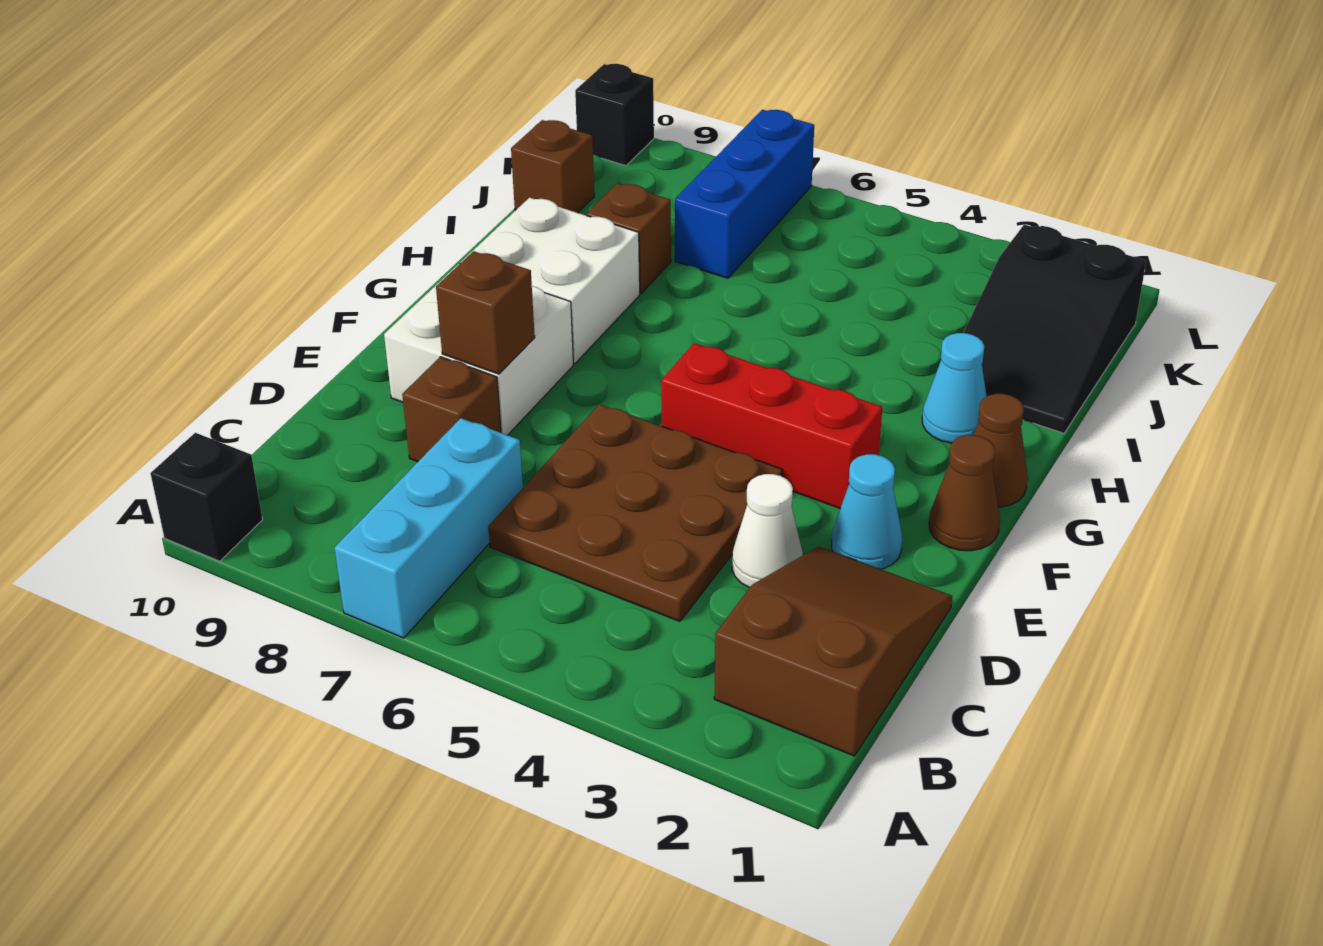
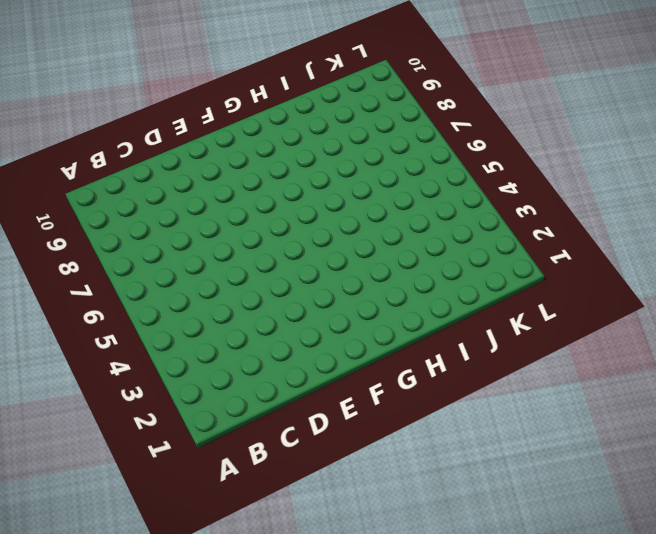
none -> cyan 1x3 brick [335,418,523,638]
none -> black 1x1 brick [150,433,263,561]
none -> brown 2x3 slope [714,547,952,756]

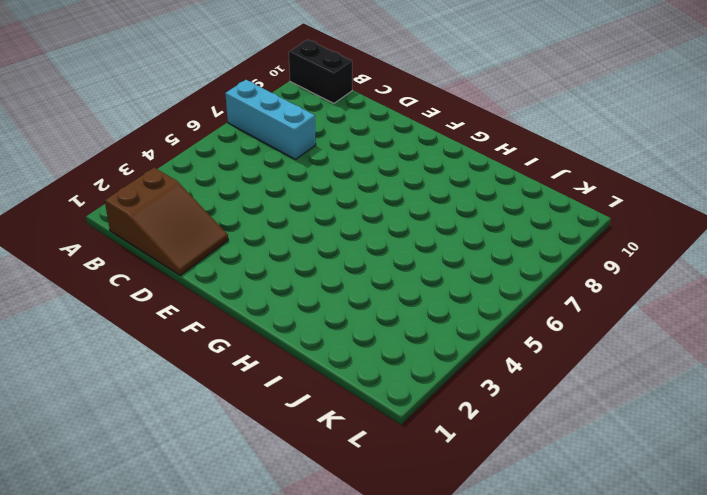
black 1x2 brick [289,40,352,104] -> black 1x1 brick [150,433,263,561]
none -> brown 3x3 plate [488,404,783,621]
none -> white 1x1 cone [732,474,803,588]
none -> brown 1x1 brick [402,357,501,462]

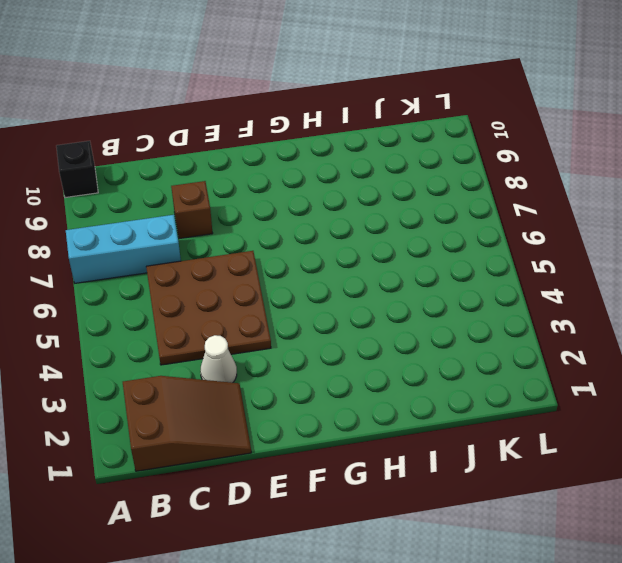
none -> cyan 1x1 cone [832,454,902,569]
none -> white 2x2 brick [384,264,573,435]
none -> brown 1x1 cone [929,435,1000,551]

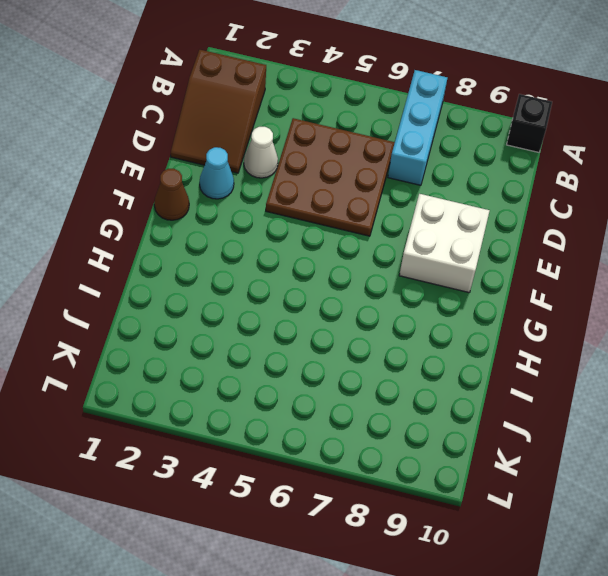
none -> brown 1x1 brick [402,357,501,462]
none -> red 1x3 brick [661,343,882,508]
none -> brown 1x1 cone [973,394,1028,507]

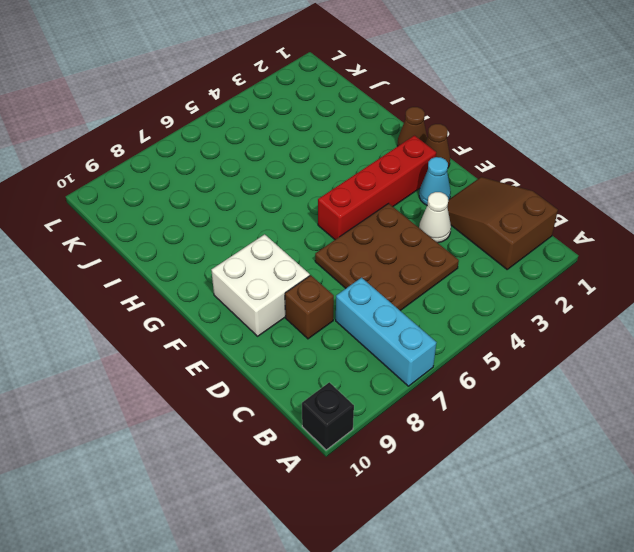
red 1x4 brick [318,136,436,240] -> red 1x3 brick [661,343,882,508]
none -> white 2x2 brick [461,198,640,363]
none -> cyan 1x1 cone [922,333,987,443]
none -> black 2x3 slope [963,225,1146,433]

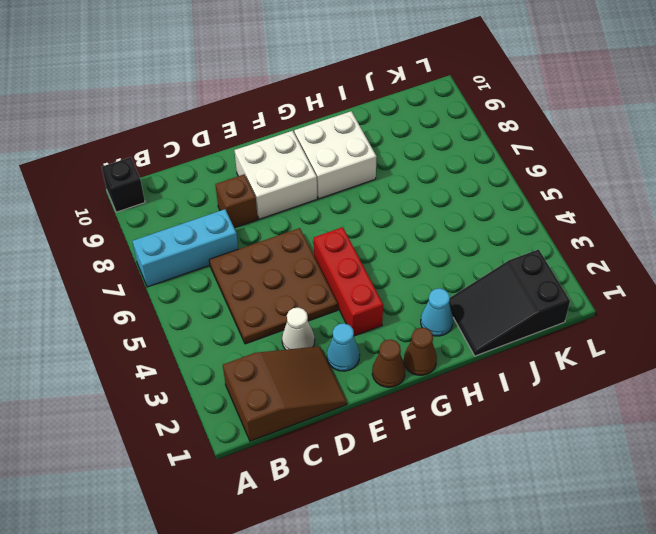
none -> brown 1x1 brick [586,183,671,293]
none -> blue 1x3 brick [675,110,814,278]
none -> brown 1x1 brick [511,120,594,213]

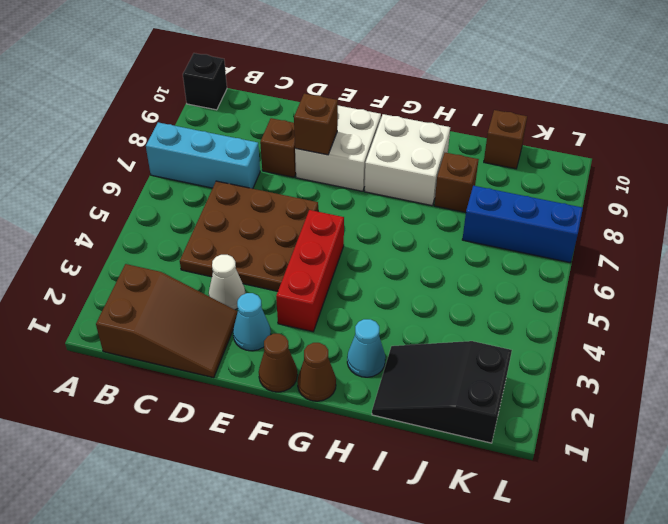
none -> black 1x1 brick [575,64,654,166]

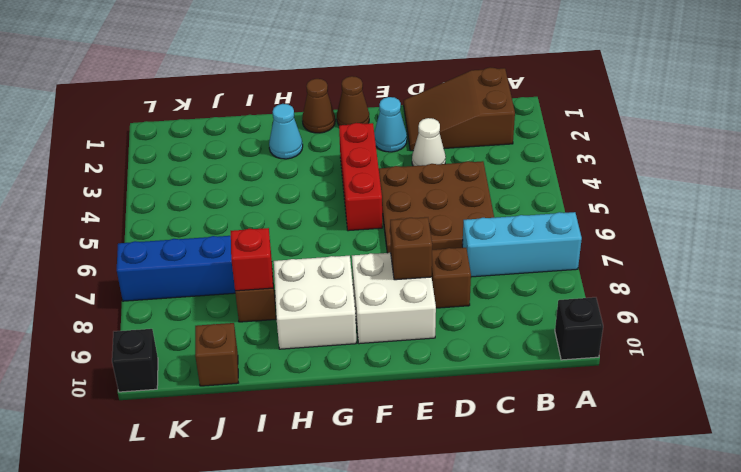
red 1x1 brick [231,228,273,291] -> none
none -> black 2x3 slope [963,225,1146,433]

